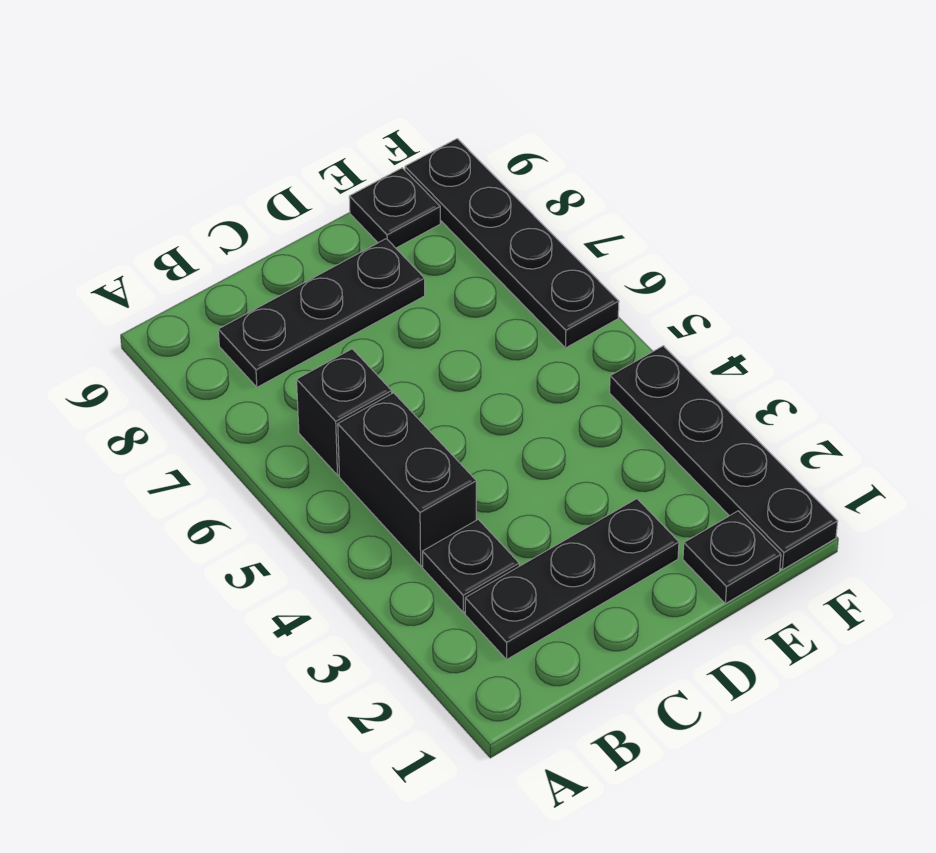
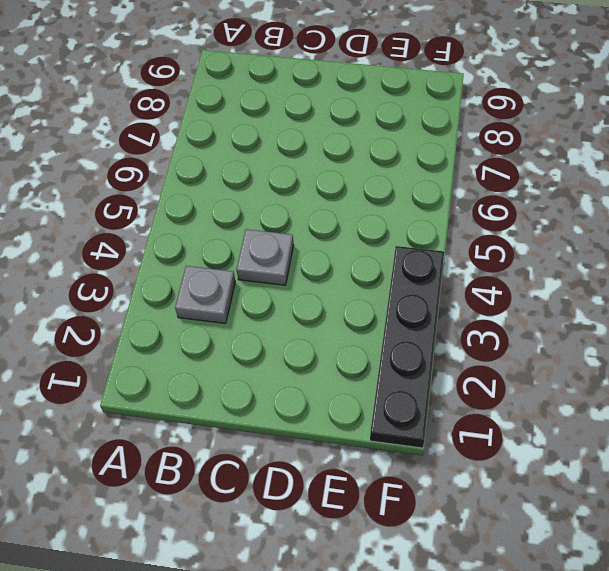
grey 1x1 plate [175,266,235,323] -> black 1x1 plate [423,519,519,612]
grey 1x1 plate [236,229,294,285] -> none
none -> black 1x3 plate [465,499,679,660]
none -> black 1x2 brick [338,393,476,566]

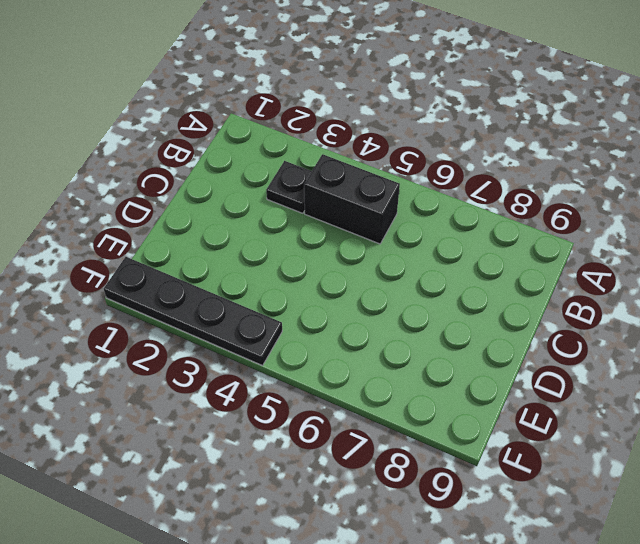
none -> black 1x3 plate [465,499,679,660]
none -> black 1x1 brick [297,349,392,475]

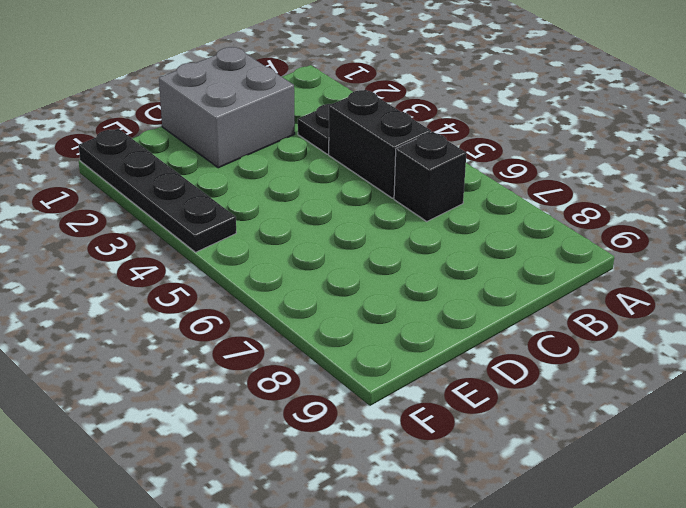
grey 2x2 brick [159,47,295,168] -> black 1x3 plate [465,499,679,660]
none -> black 1x3 plate [218,239,425,387]
none -> black 1x1 plate [683,511,781,604]

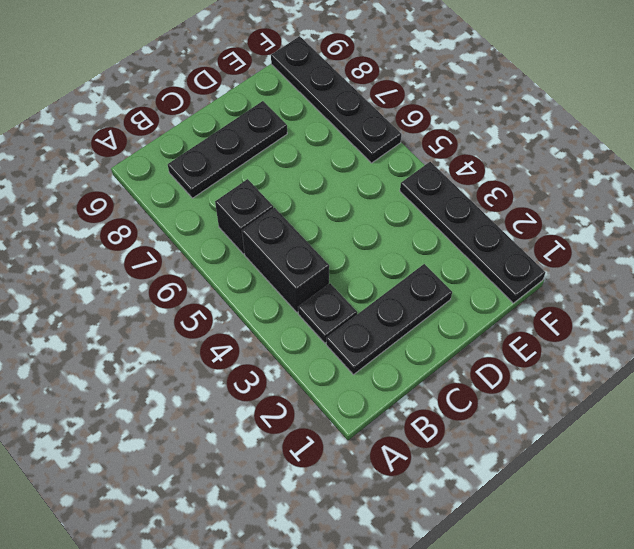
none -> black 1x1 plate [683,511,781,604]
none -> black 1x1 plate [349,168,440,248]

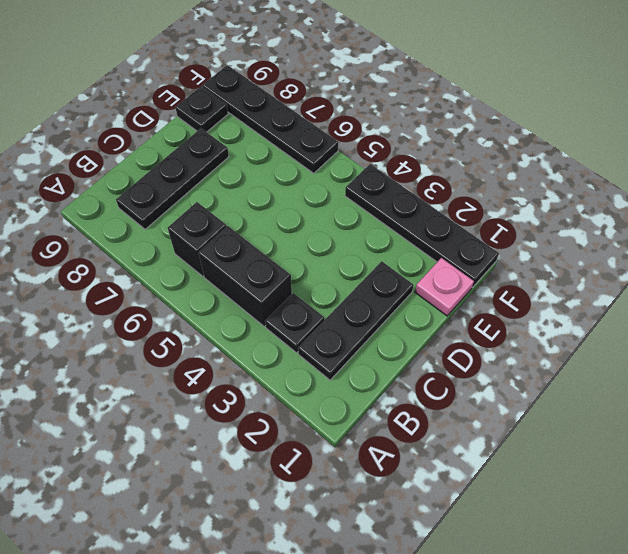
pink 1x1 plate [415,258,474,316] -> black 1x1 plate [683,511,781,604]

